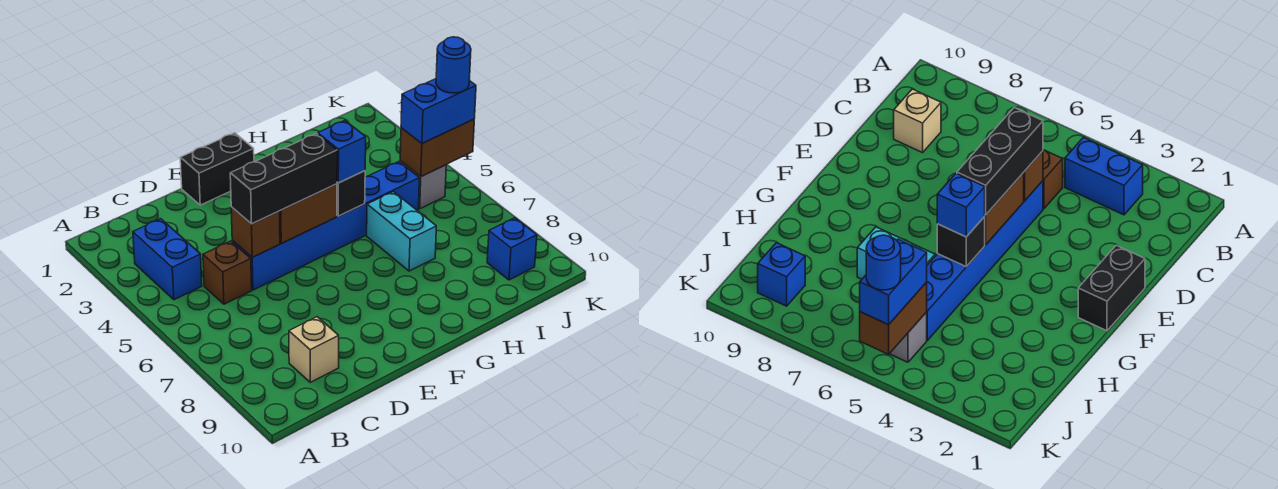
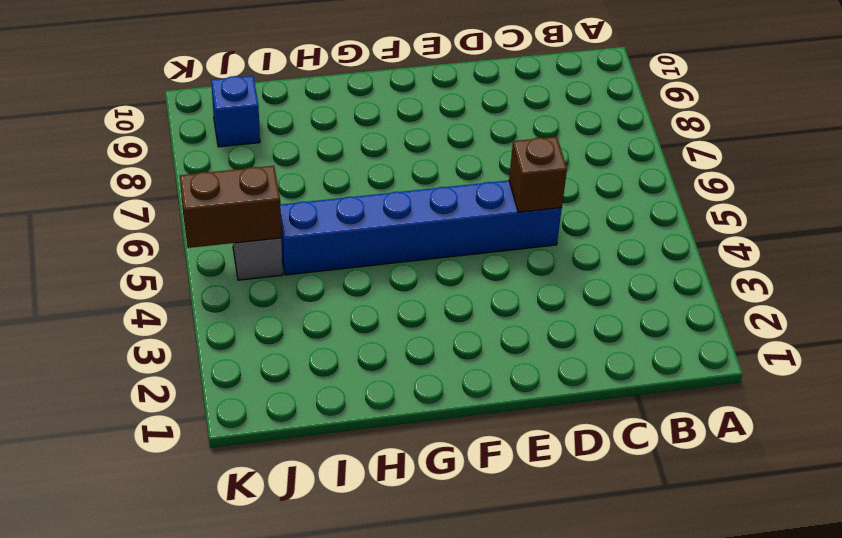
none -> blue 1x2 brick [133,219,202,300]
none -> brown 1x1 brick [203,241,252,304]
none -> tan 1x1 brick [289,317,339,382]

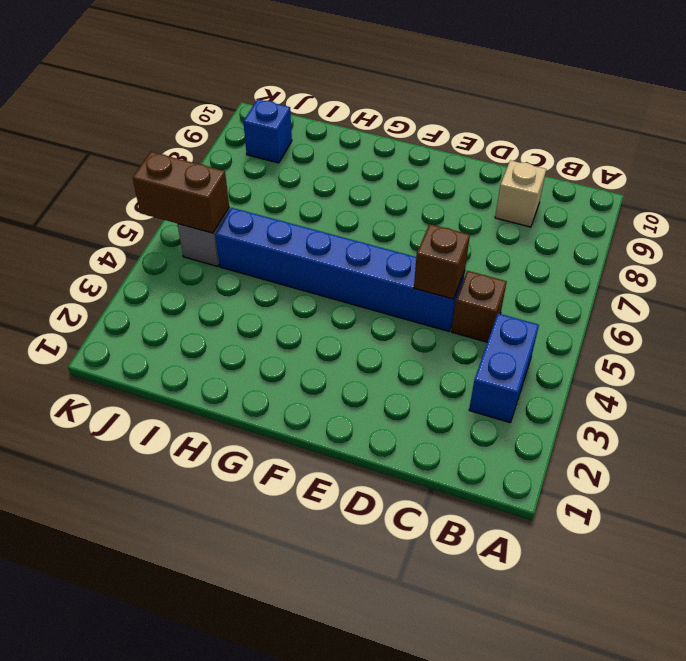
none -> black 1x2 brick [180,133,254,205]
none -> cyan 1x2 brick [367,192,436,271]
none -> brown 1x2 brick [279,184,337,243]

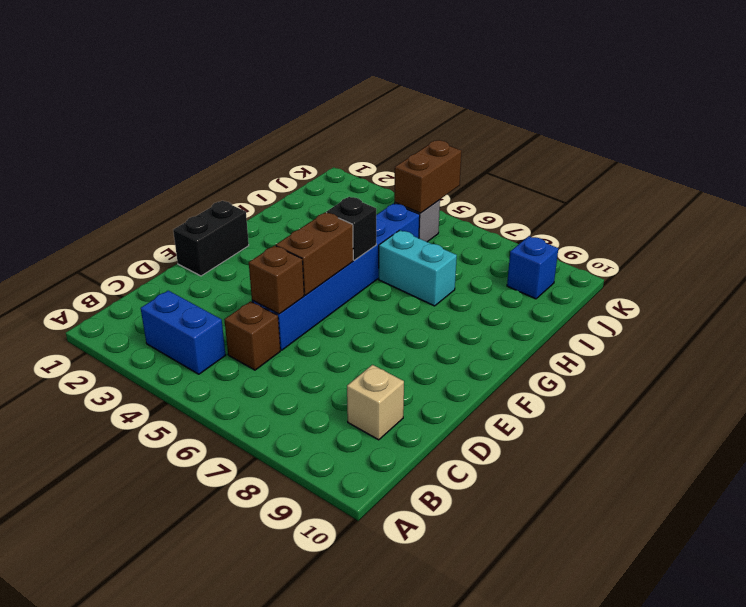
none -> black 1x3 brick [230,133,337,224]
none -> blue 1x1 brick [318,120,366,183]
none -> blue 1x2 brick [401,79,476,143]

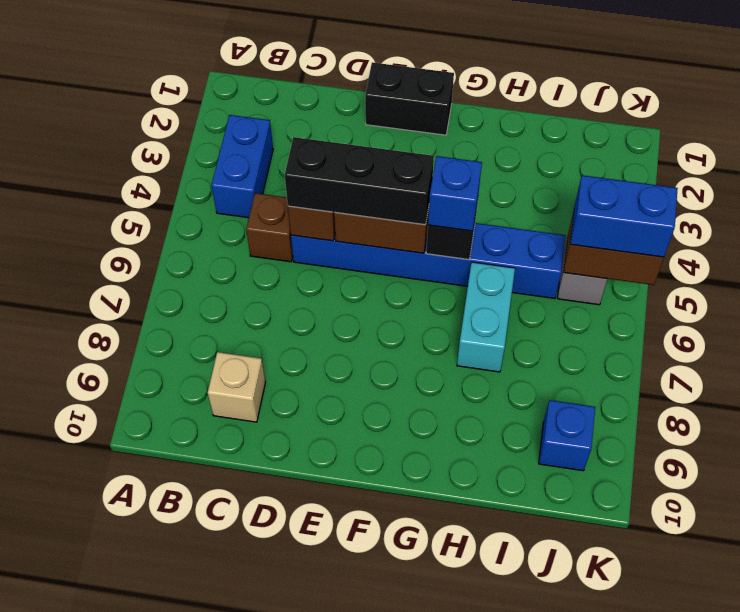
none -> blue 1x1 round brick [436,37,471,93]

